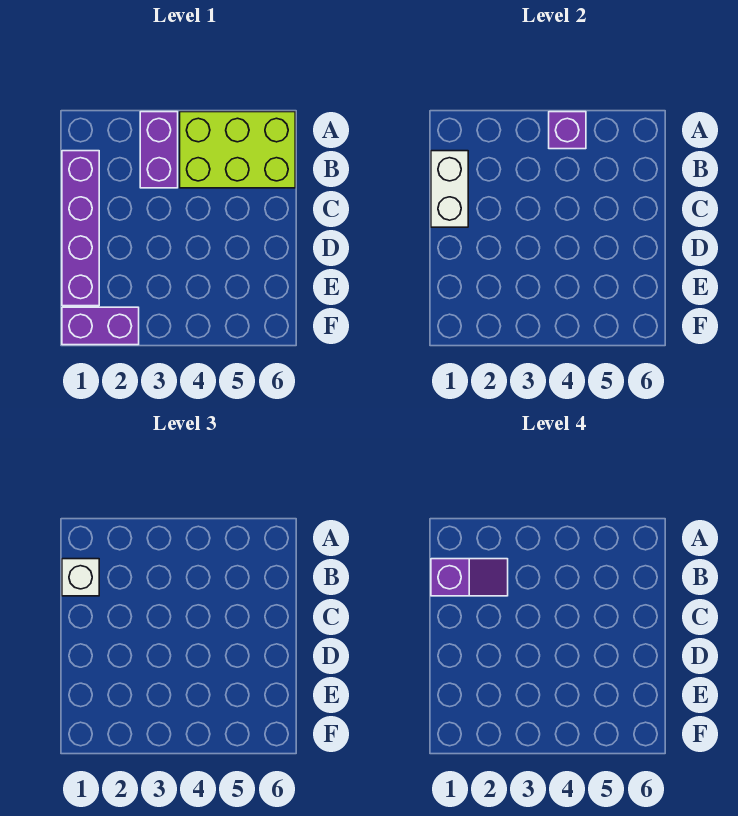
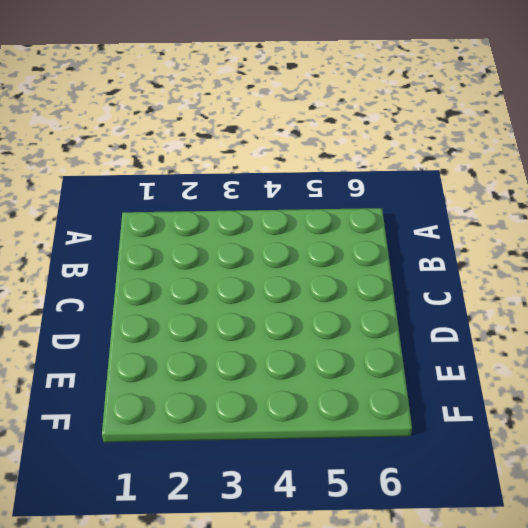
none -> purple 1x2 brick [140,112,178,188]
none -> lime 2x3 brick [180,112,295,188]

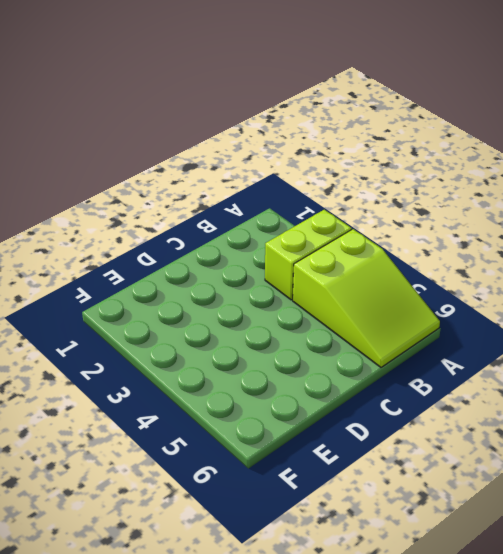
lime 1x2 brick [265,210,352,300] -> purple 1x2 brick [140,112,178,188]
lime 2x3 slope [293,229,440,367] -> lime 2x3 brick [180,112,295,188]
none -> purple 1x4 brick [62,151,99,306]
none -> purple 1x2 brick [62,307,139,345]

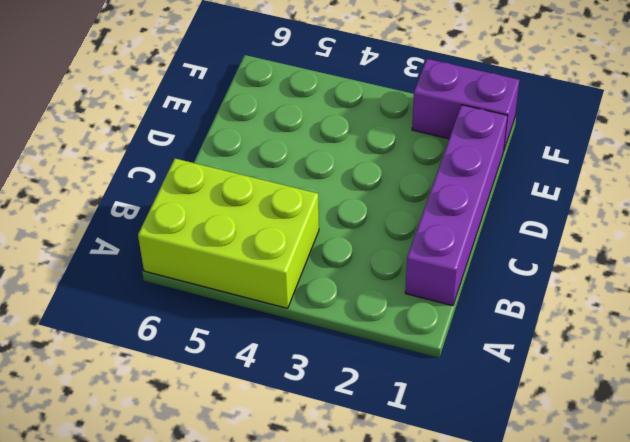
none -> purple 1x2 brick [140,112,178,188]
none -> purple 1x1 brick [549,112,586,149]

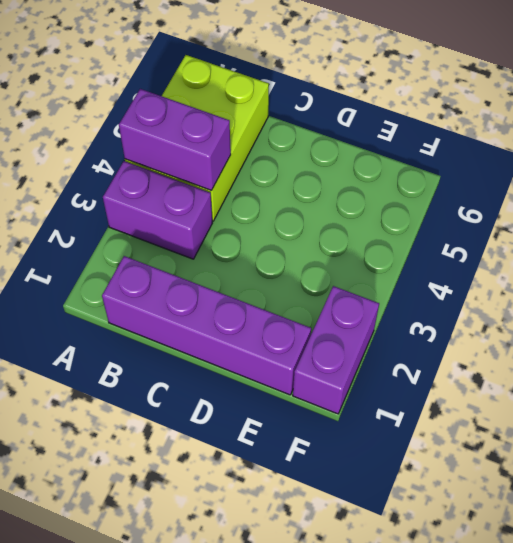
purple 1x2 brick [119,89,231,191] -> purple 1x1 brick [549,112,586,149]
none -> white 1x2 brick [431,151,468,227]
none -> white 1x1 brick [62,559,99,596]

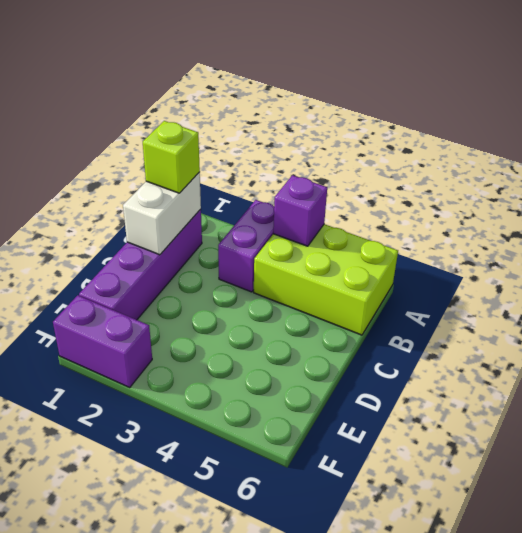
lime 1x1 brick [143,121,200,193] -> white 1x1 brick [62,559,99,596]
none -> purple 1x2 slope [431,559,508,596]

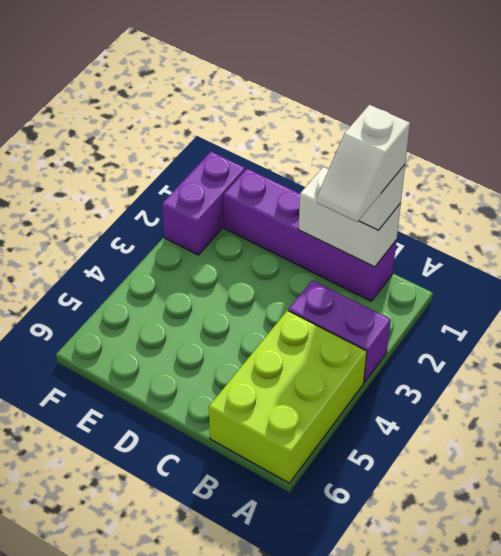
white 1x2 slope [317,105,410,222] -> purple 1x2 slope [431,559,508,596]
none -> purple 1x1 brick [549,112,586,149]

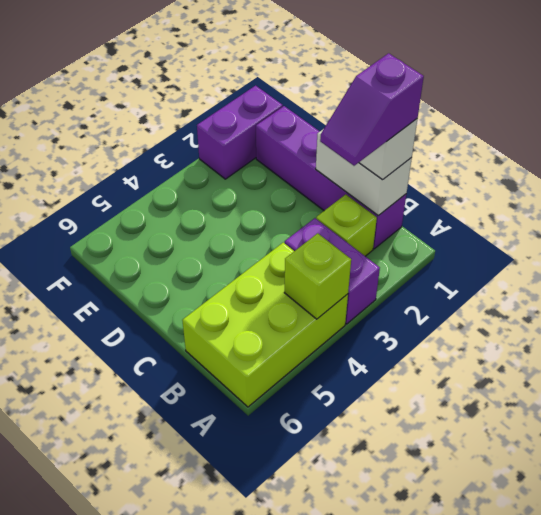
lime 1x1 brick [284,233,351,319] -> purple 1x1 brick [549,112,586,149]
lime 1x1 brick [316,194,377,256] -> none

